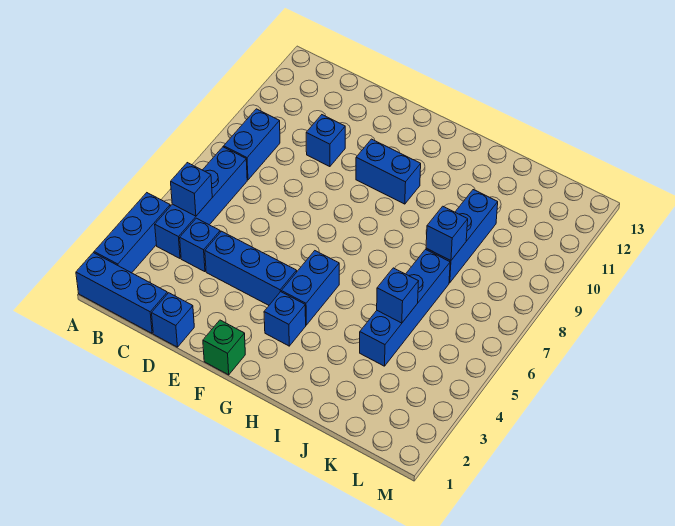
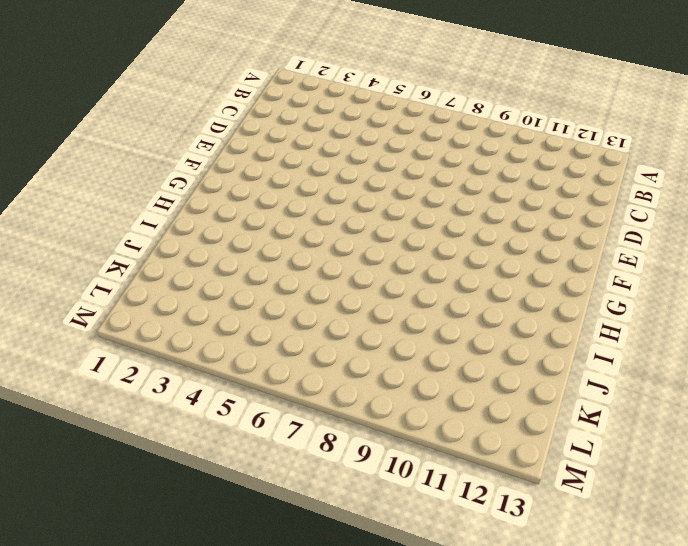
none -> blue 1x3 brick [76,253,168,333]
none -> blue 1x3 brick [94,193,170,273]
none -> blue 1x4 brick [155,147,247,258]

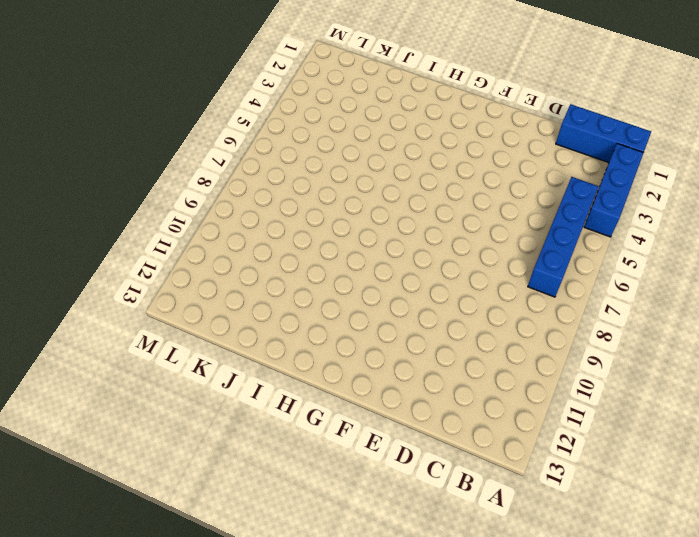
none -> blue 1x2 brick [224,109,280,180]
none -> blue 1x1 brick [180,218,220,272]
none -> blue 1x1 brick [152,293,194,347]

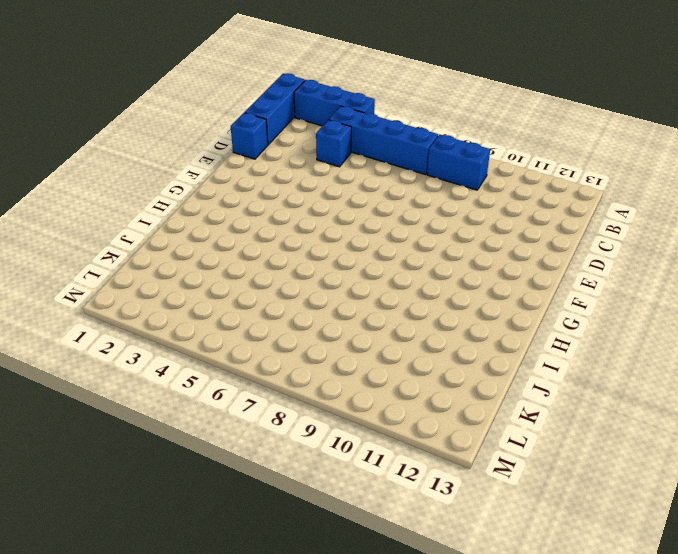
none -> blue 1x3 brick [205,231,297,305]
none -> blue 1x1 brick [306,115,345,167]
none -> green 1x1 brick [203,320,245,375]

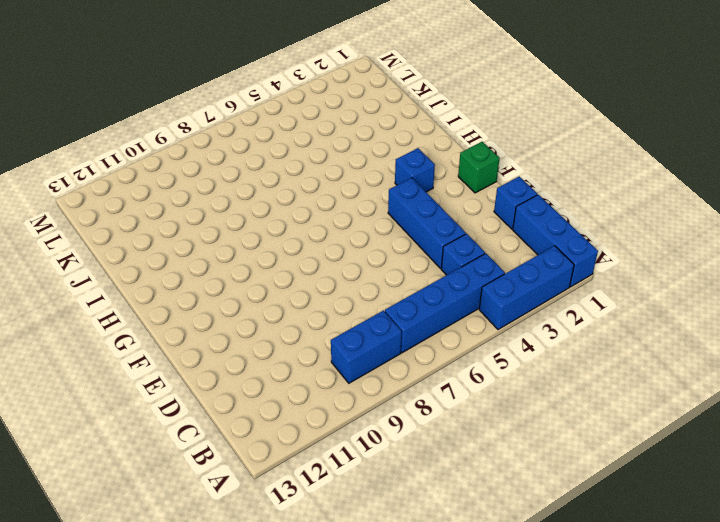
none -> blue 1x1 brick [306,115,345,167]
none -> blue 1x2 brick [356,139,421,204]
none -> blue 1x2 brick [281,251,339,325]

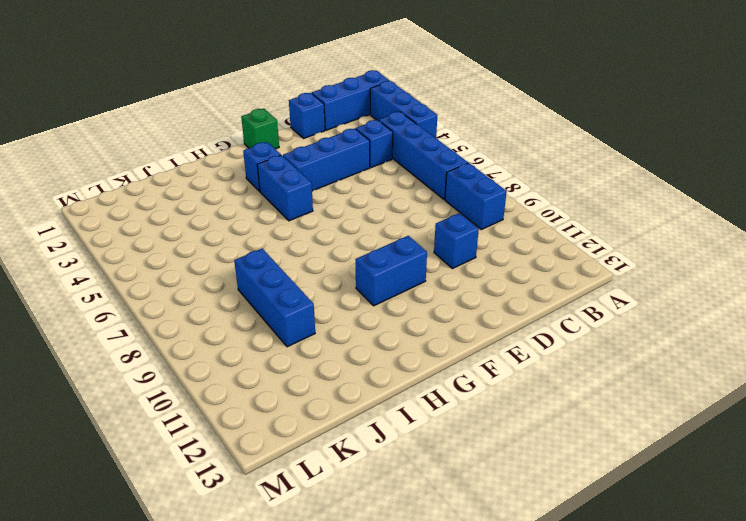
none -> blue 1x4 brick [360,250,450,366]
none -> blue 1x1 brick [171,163,212,216]
none -> blue 1x1 brick [377,268,419,323]

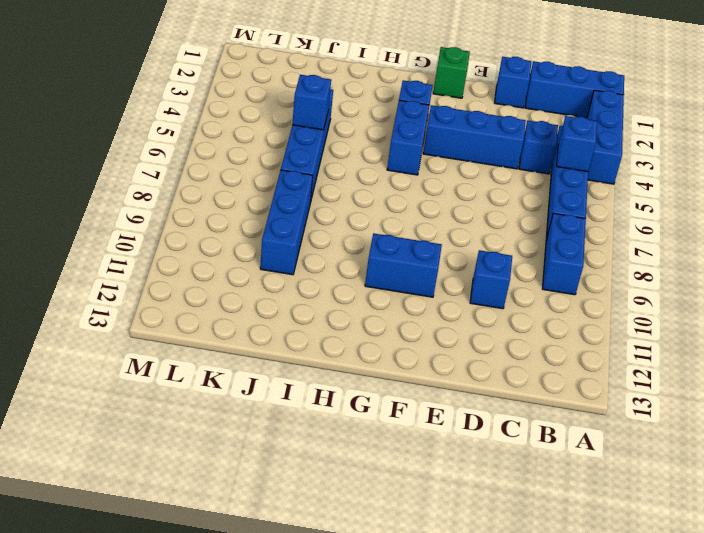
none -> blue 1x1 brick [426,206,468,261]

